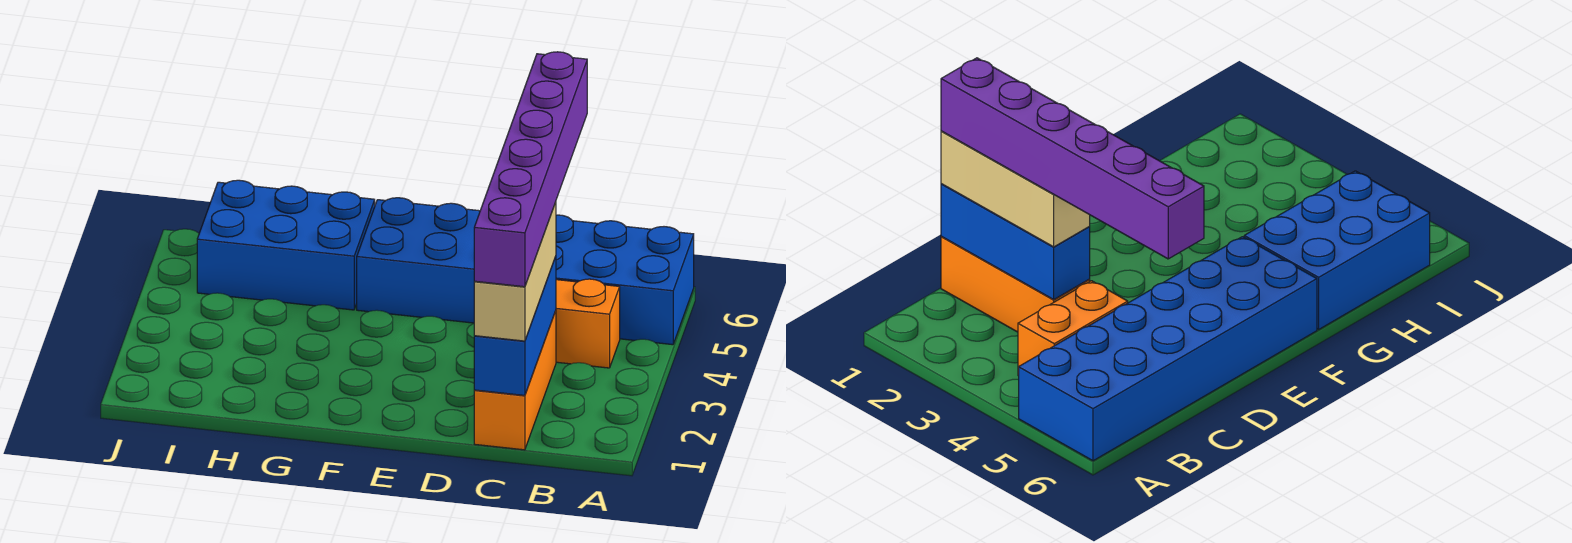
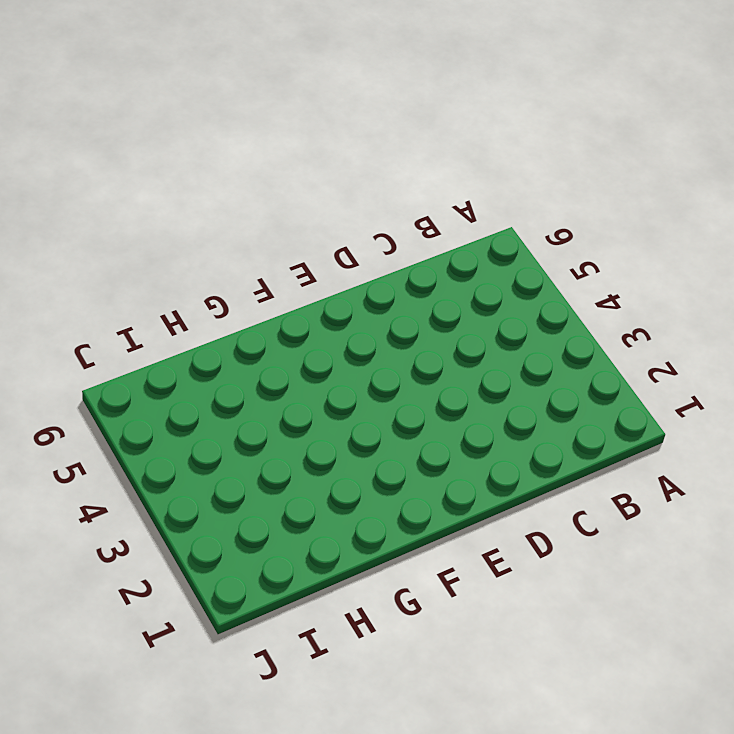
none -> blue 2x6 brick [357,198,694,345]
none -> orange 1x2 brick [556,279,620,368]

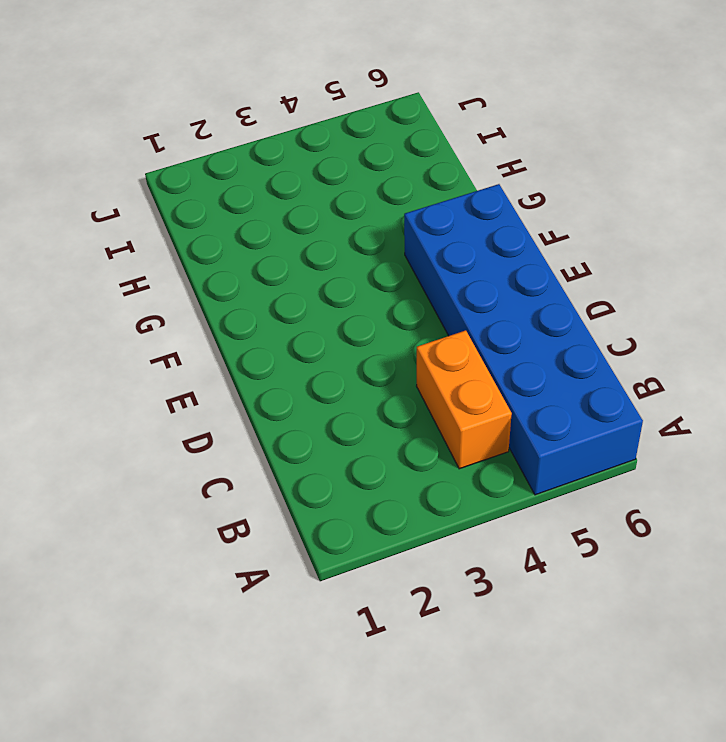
none -> orange 1x3 brick [474,311,556,450]
none -> blue 2x3 brick [197,180,375,310]

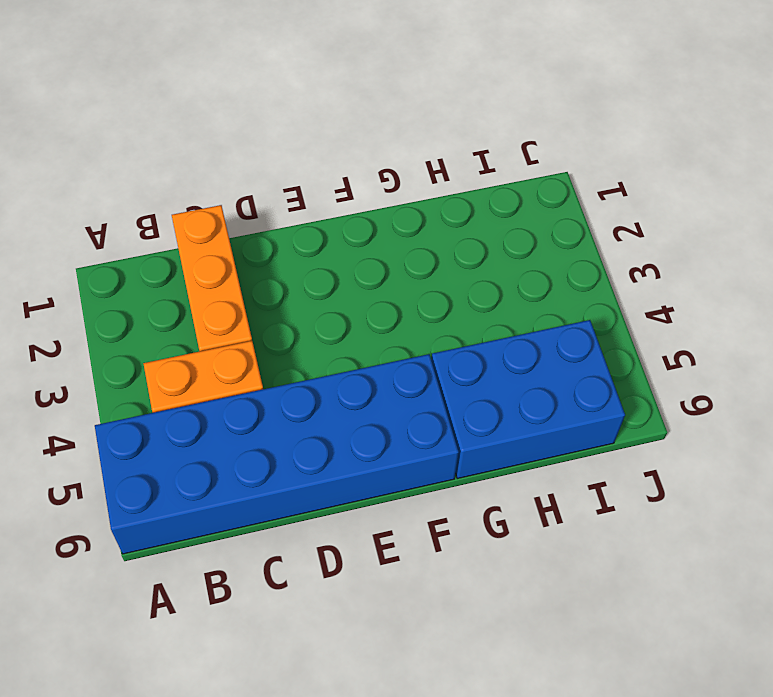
none -> blue 1x3 brick [474,256,556,395]
none -> tan 1x3 brick [474,202,556,341]

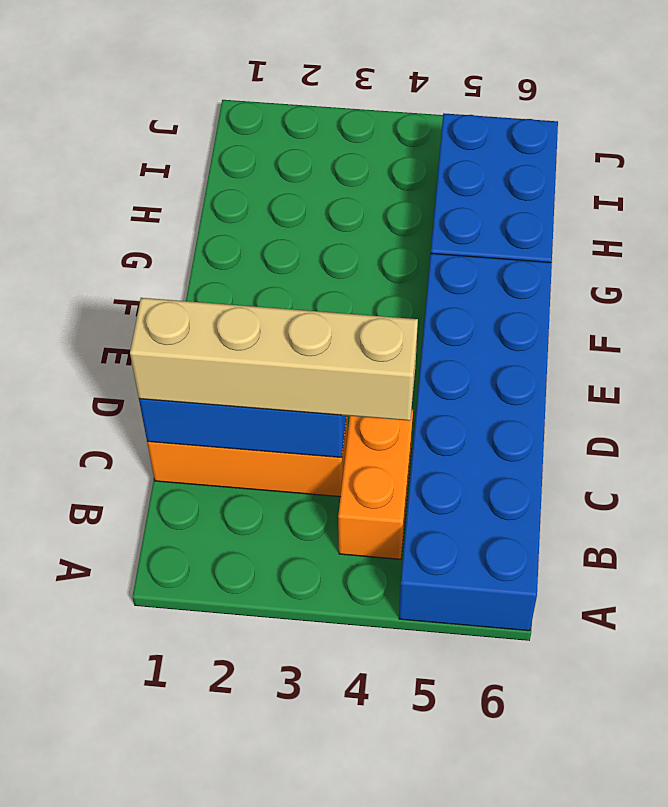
tan 1x4 brick [130,298,418,421] -> tan 1x3 brick [474,202,556,341]
none -> purple 1x6 brick [474,52,587,287]

